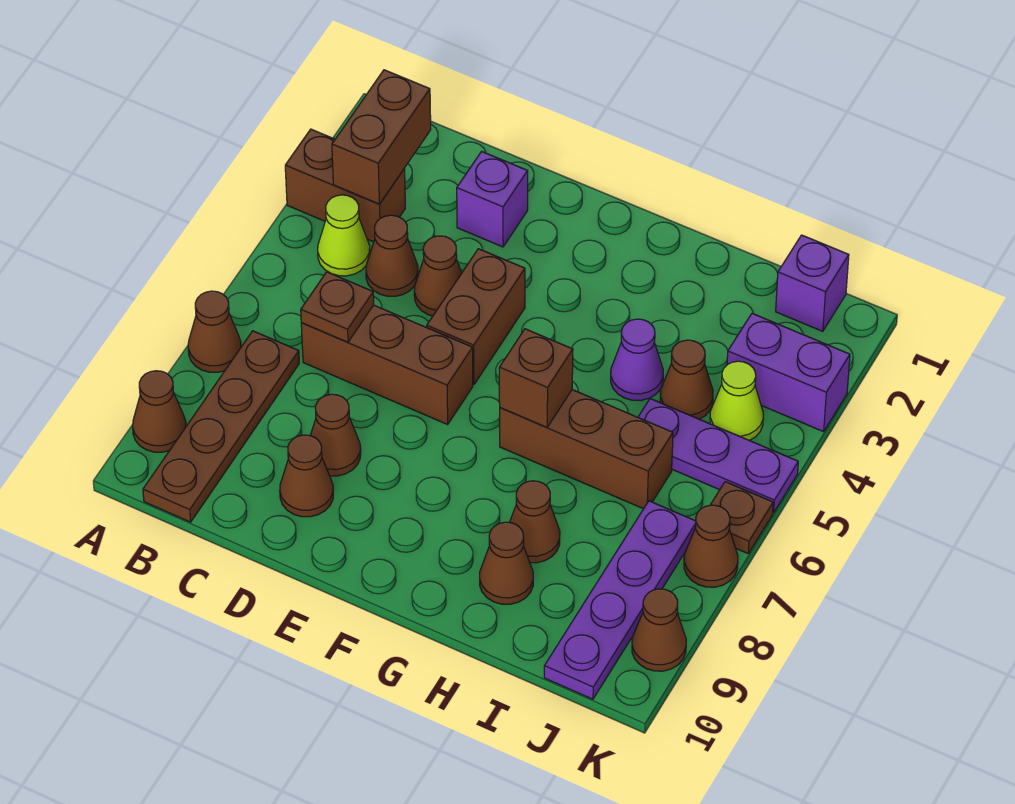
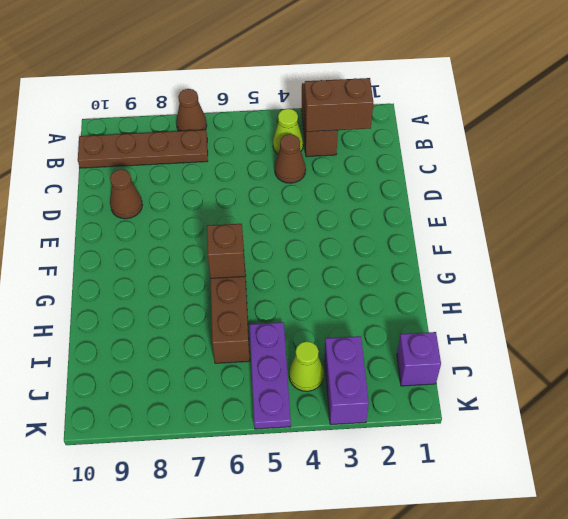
none -> brown 1x1 cone [133,371,186,452]
none -> brown 1x3 brick [301,305,473,424]
none -> purple 1x1 brick [457,151,528,247]

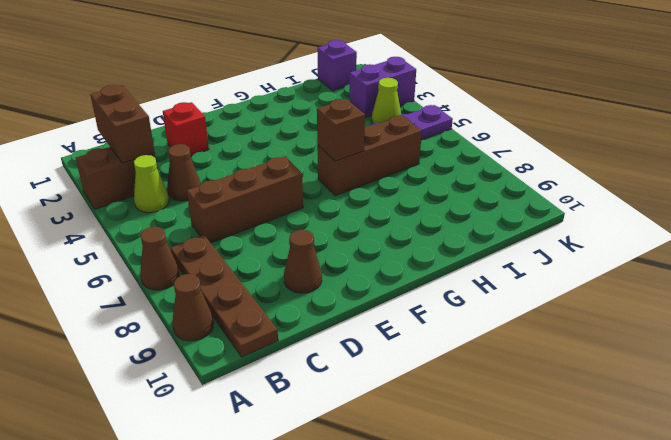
red 1x1 brick [163,102,209,155] -> purple 1x1 brick [457,151,528,247]
none -> brown 1x1 cone [414,236,461,316]
none -> brown 1x1 cone [310,394,361,476]
none -> brown 1x2 brick [427,249,525,385]

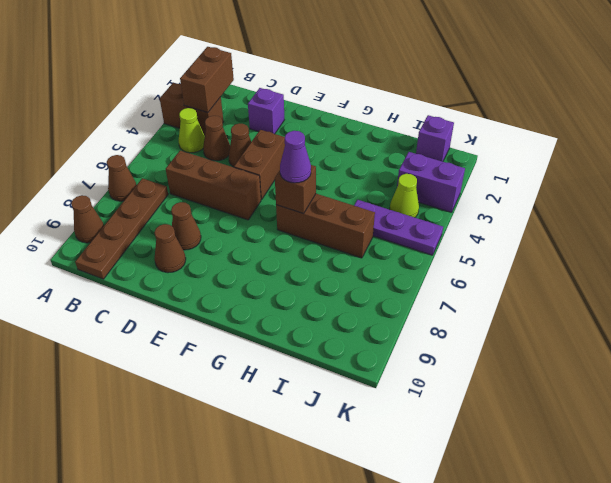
purple 1x1 cone [280,131,311,183] -> purple 1x1 cone moved to [611,319,663,401]
none -> brown 1x1 cone [509,481,560,563]
none -> brown 1x1 cone [480,522,533,604]
none -> brown 1x1 cone [660,340,713,419]

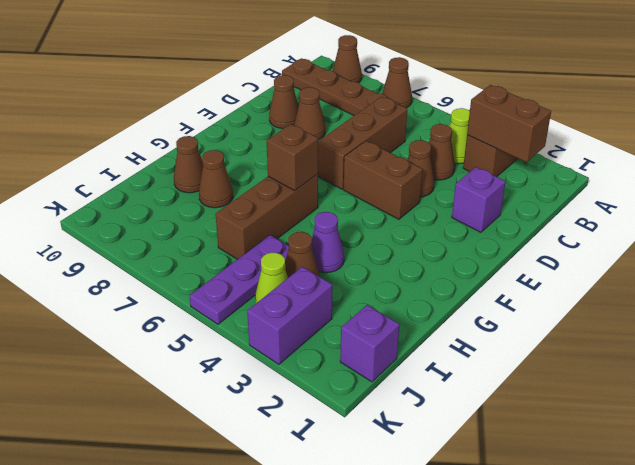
none -> purple 1x4 plate [544,501,696,699]
none -> brown 1x1 plate [711,482,773,553]
none -> brown 1x1 cone [684,505,738,587]

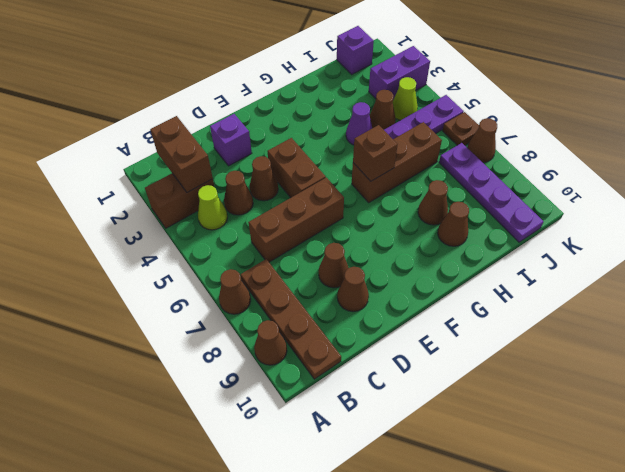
none -> brown 1x1 cone [632,589,686,671]
none -> brown 1x1 plate [301,272,374,342]

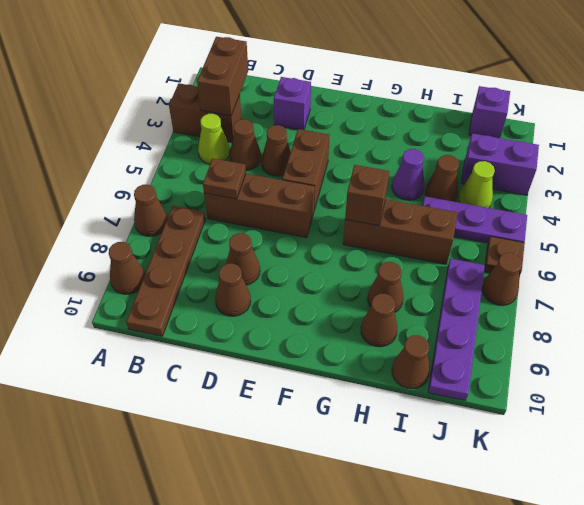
brown 1x1 cone [392,335,430,389] -> brown 1x1 cone moved to [632,589,686,671]

